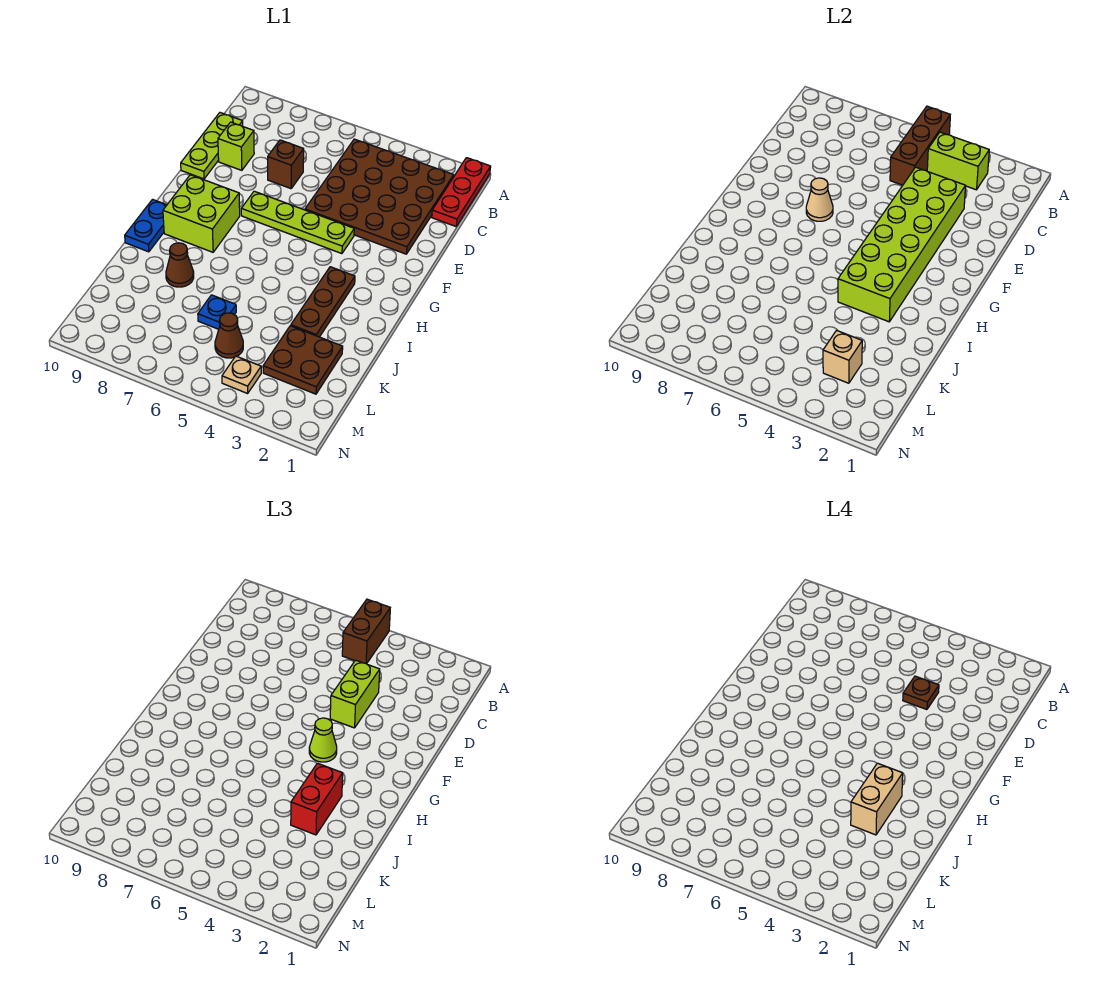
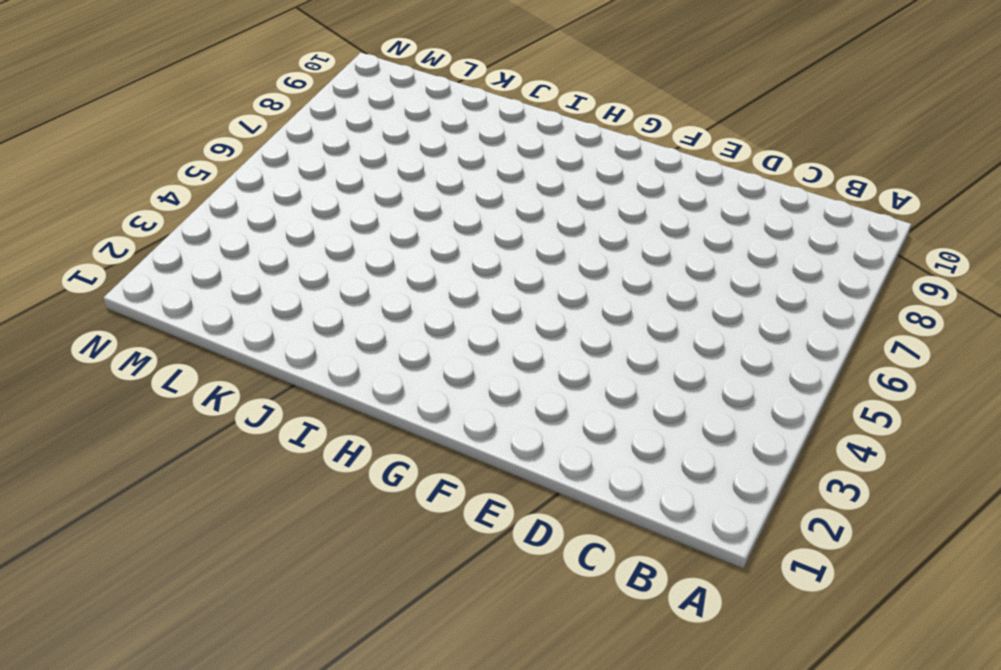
none -> red 1x3 plate [432,158,491,226]
none -> brown 4x4 plate [305,139,454,254]
none -> lime 1x3 plate [181,113,243,179]

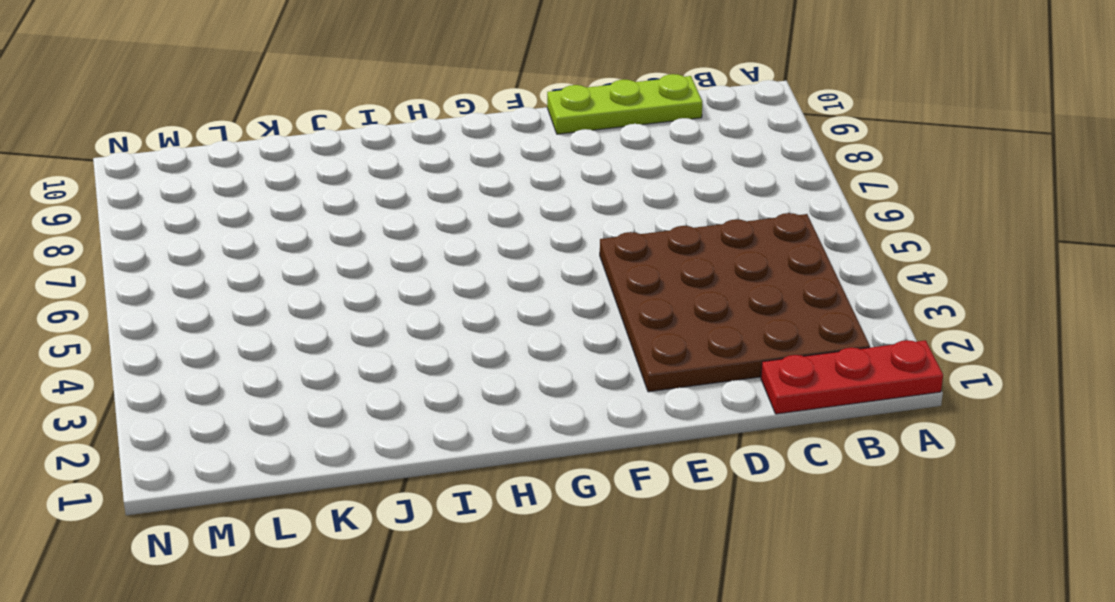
none -> brown 1x1 brick [268,140,304,189]
none -> lime 1x1 brick [218,122,254,170]
none -> lime 1x4 plate [241,191,354,254]

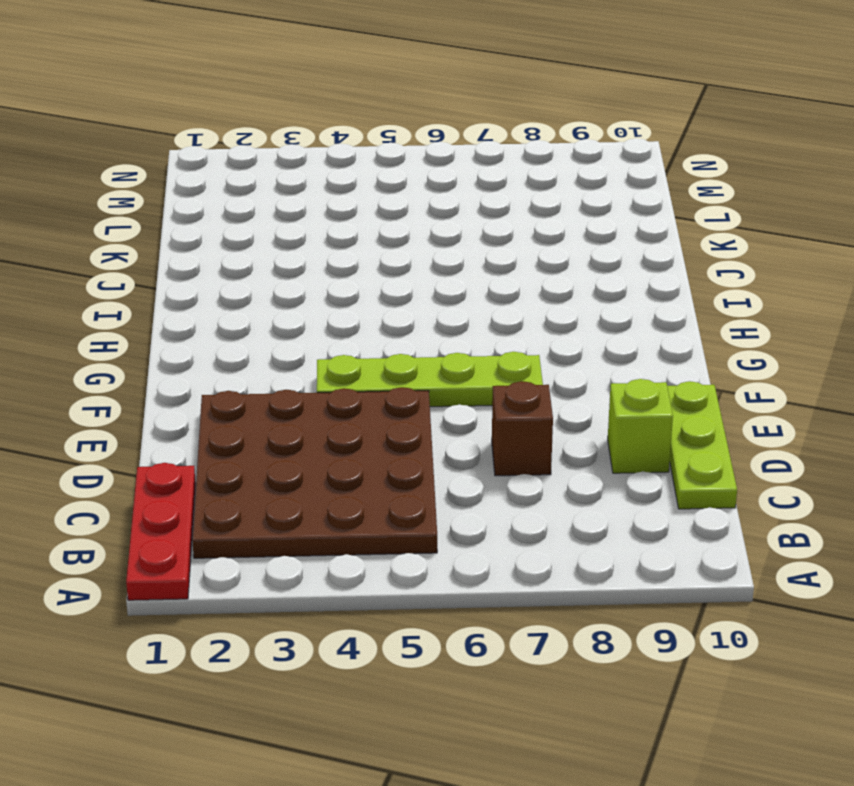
none -> lime 2x2 brick [163,175,240,252]
none -> brown 1x3 plate [291,267,355,337]
none -> blue 1x2 plate [125,199,167,252]

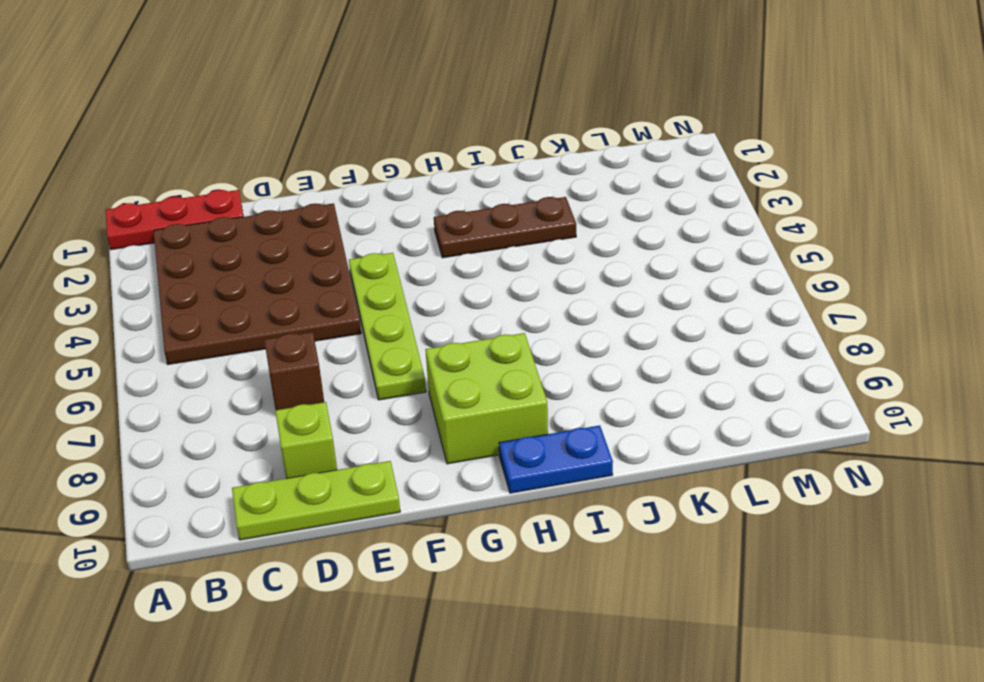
none -> brown 1x1 cone [166,243,194,287]
none -> brown 2x2 plate [263,326,343,394]
none -> blue 1x1 plate [198,295,236,329]

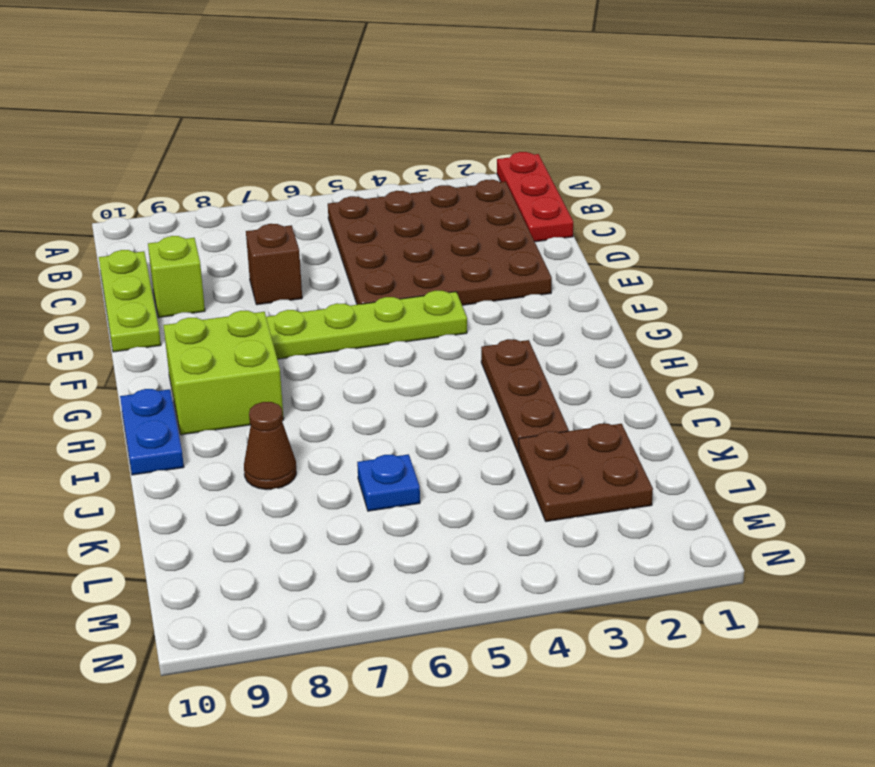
none -> brown 1x1 cone [215,313,243,358]
none -> tan 1x1 plate [222,356,261,393]
none -> brown 1x3 brick [890,106,950,185]

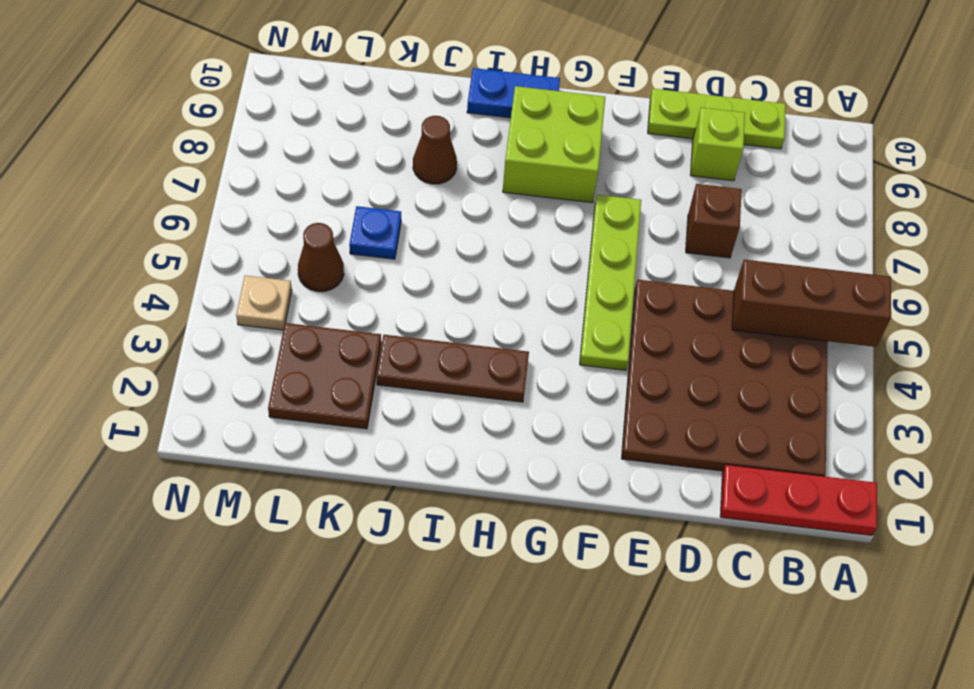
none -> lime 1x2 brick [927,132,989,190]
none -> lime 2x6 brick [838,167,966,322]
none -> tan 1x1 cone [806,178,833,221]

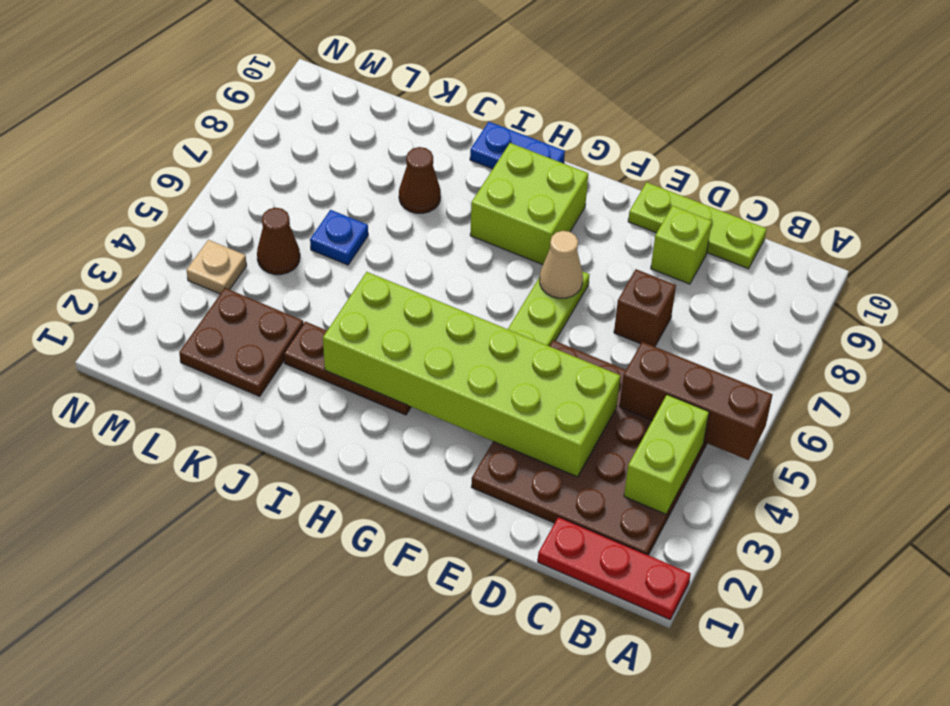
none -> tan 1x1 brick [823,330,862,383]
none -> brown 1x2 brick [342,599,390,664]
none -> lime 1x2 brick [330,660,380,728]

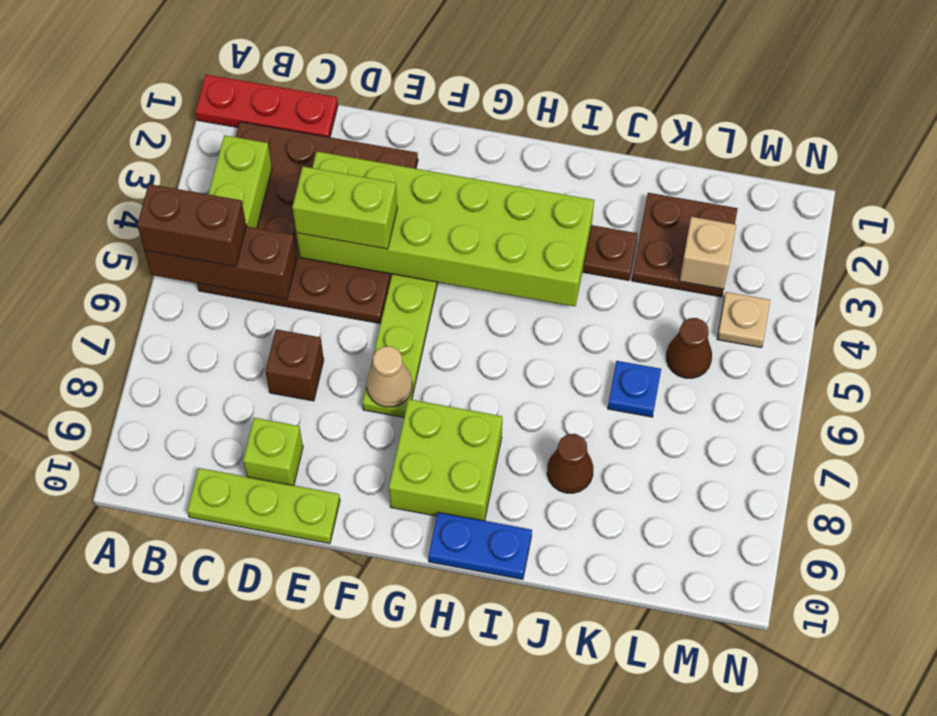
none -> lime 1x1 cone [309,718,337,762]
none -> red 1x2 brick [291,763,343,835]
none -> brown 1x1 plate [903,676,939,710]

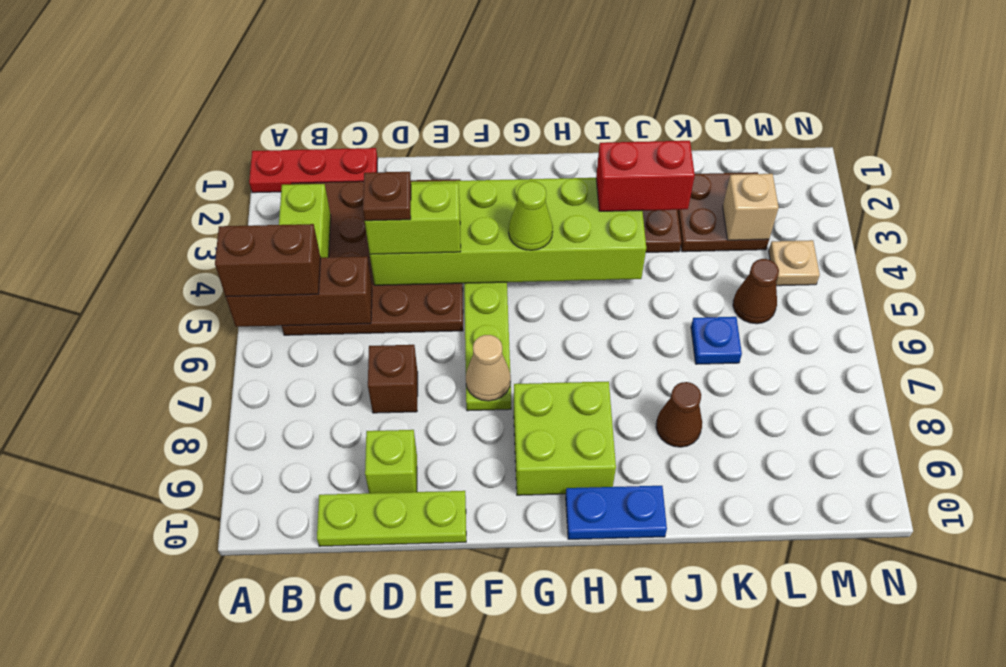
none -> tan 1x2 brick [851,763,903,835]

